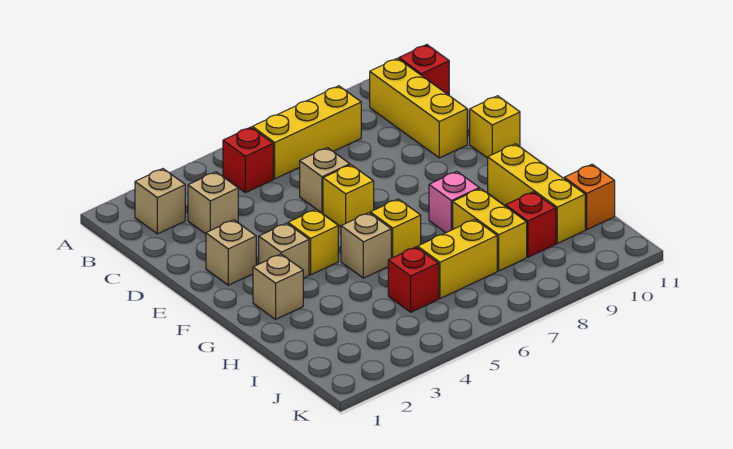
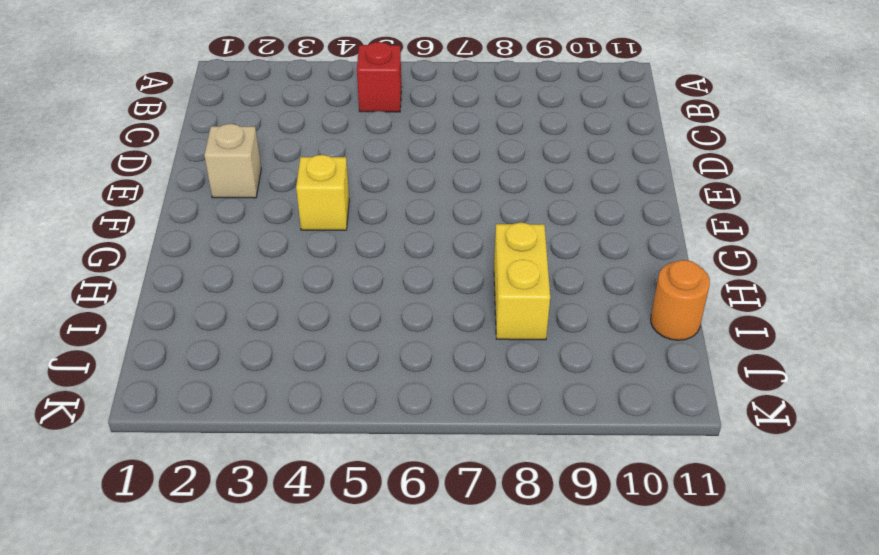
orange 1x1 round brick [651,260,710,340] -> orange 1x1 brick [564,164,615,230]
none -> tan 1x1 brick [135,169,185,234]
none -> yellow 1x3 brick [252,86,361,179]
none -> yellow 1x3 brick [370,58,467,158]

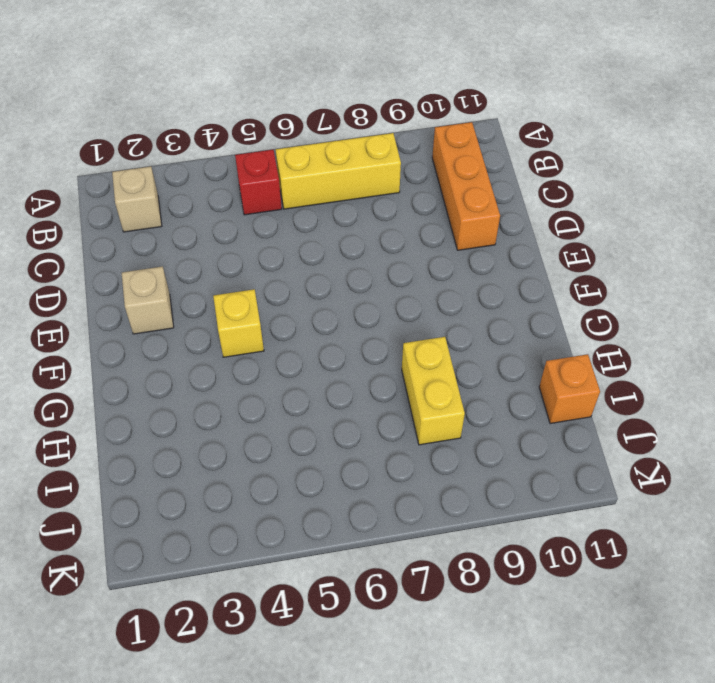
orange 1x3 brick [432,122,500,250] -> yellow 1x3 brick [370,58,467,158]
none -> red 1x1 brick [399,45,449,95]
none -> tan 1x1 brick [188,172,238,234]
none -> tan 1x1 brick [300,148,350,213]

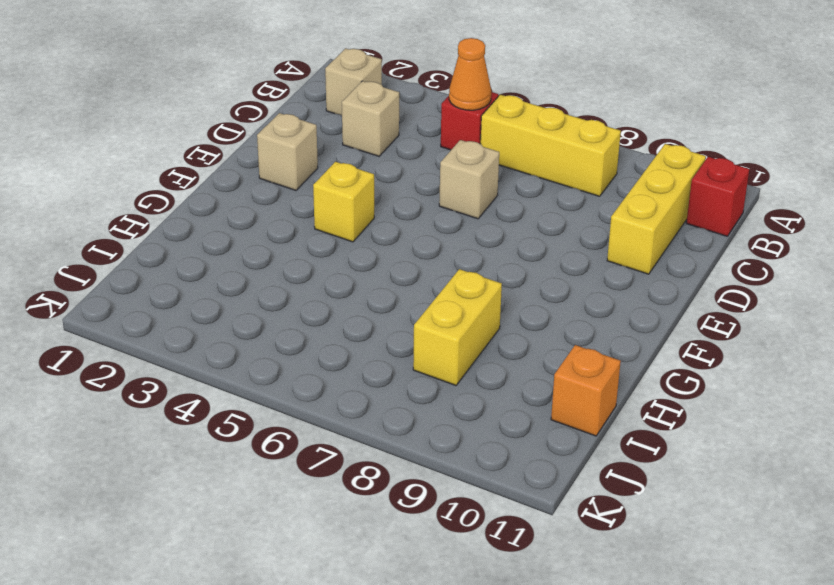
orange 1x1 cone [449,38,491,110] -> none
none -> yellow 1x1 brick [323,165,374,227]
none -> yellow 1x1 brick [470,96,520,158]
none -> tan 1x1 brick [259,223,309,278]

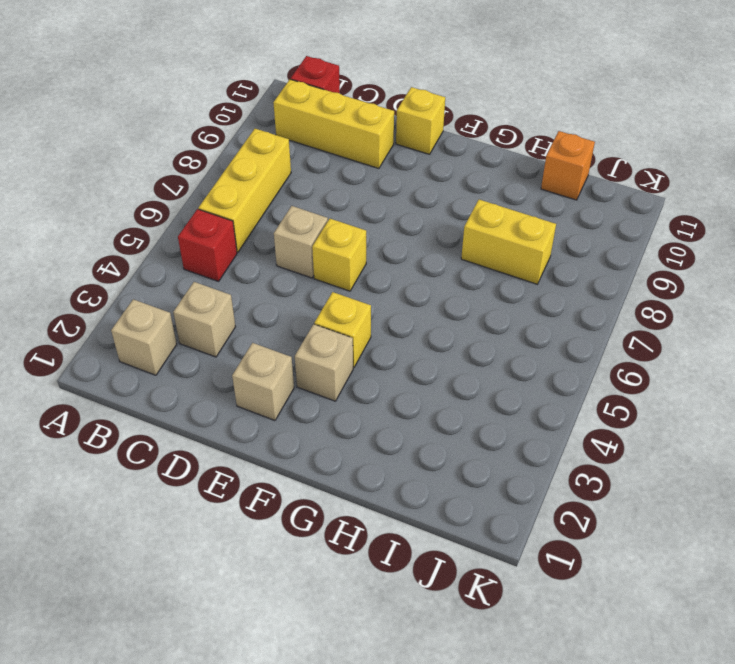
none -> tan 1x1 brick [253,254,303,319]
none -> tan 1x1 brick [341,213,391,278]
none -> yellow 1x1 brick [370,199,421,258]

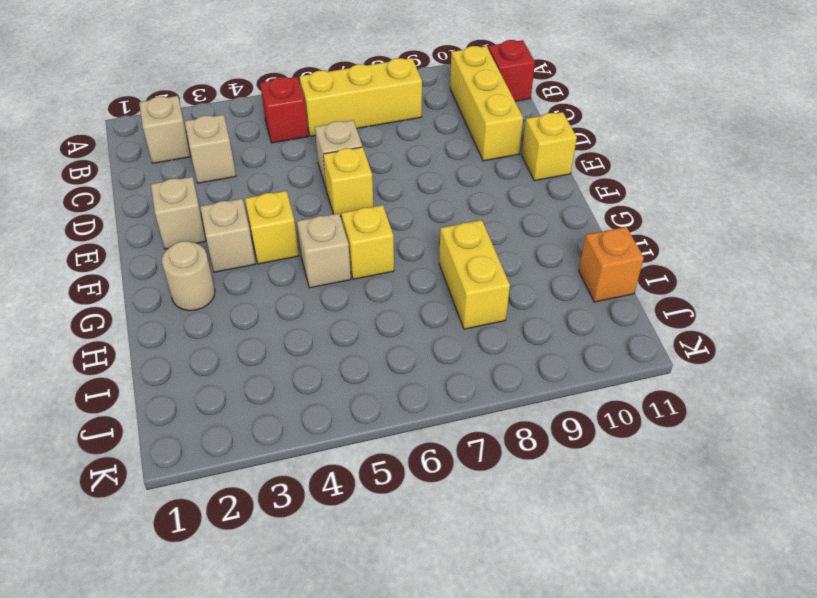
tan 1x1 round brick [162,241,215,311] -> tan 1x1 brick [253,254,303,319]
none -> pink 1x1 brick [429,171,479,233]
none -> yellow 1x3 brick [488,144,585,243]
none -> red 1x1 brick [388,247,439,312]

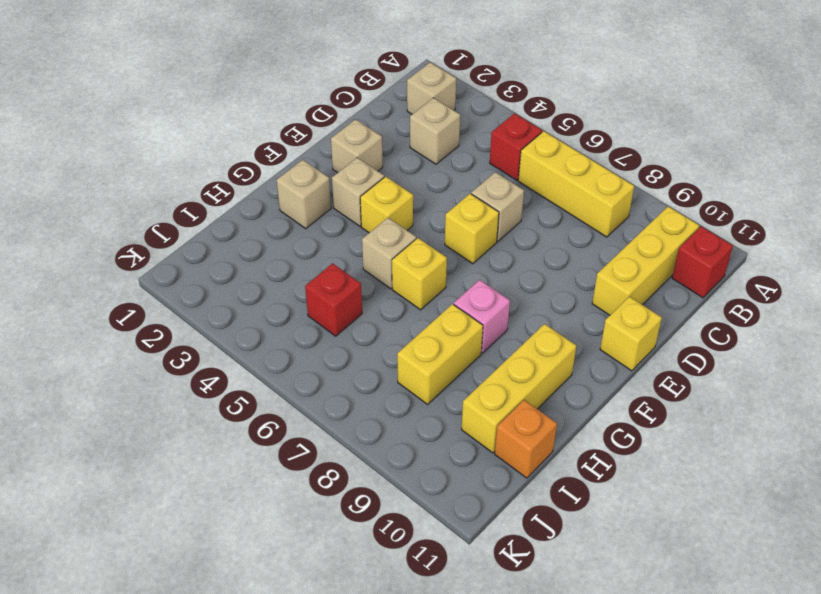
none -> yellow 1x2 brick [418,219,497,299]
none -> red 1x1 brick [506,192,556,257]

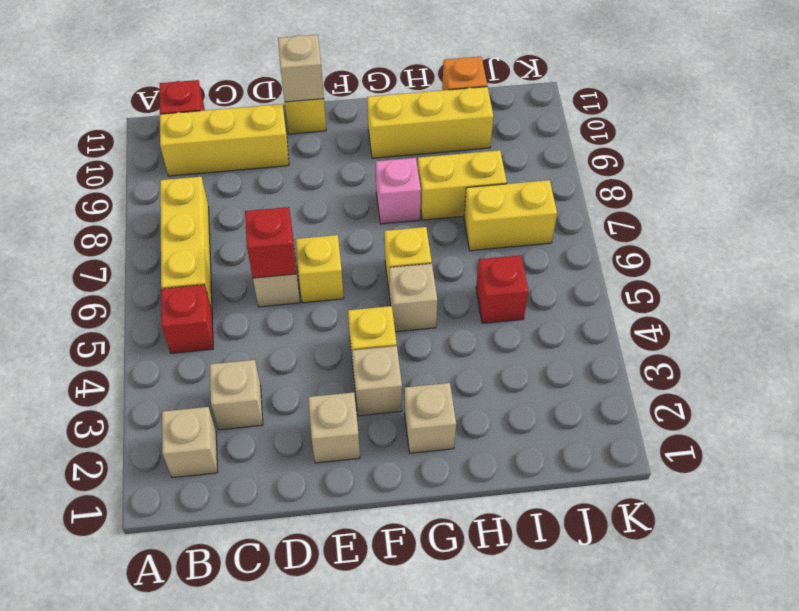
red 1x1 brick [245,207,296,278] -> red 1x1 brick moved to [506,192,556,257]
tan 1x1 brick [278,35,324,102] -> none
yellow 1x2 brick [464,180,557,251] -> yellow 1x2 brick turned to [418,219,497,299]

